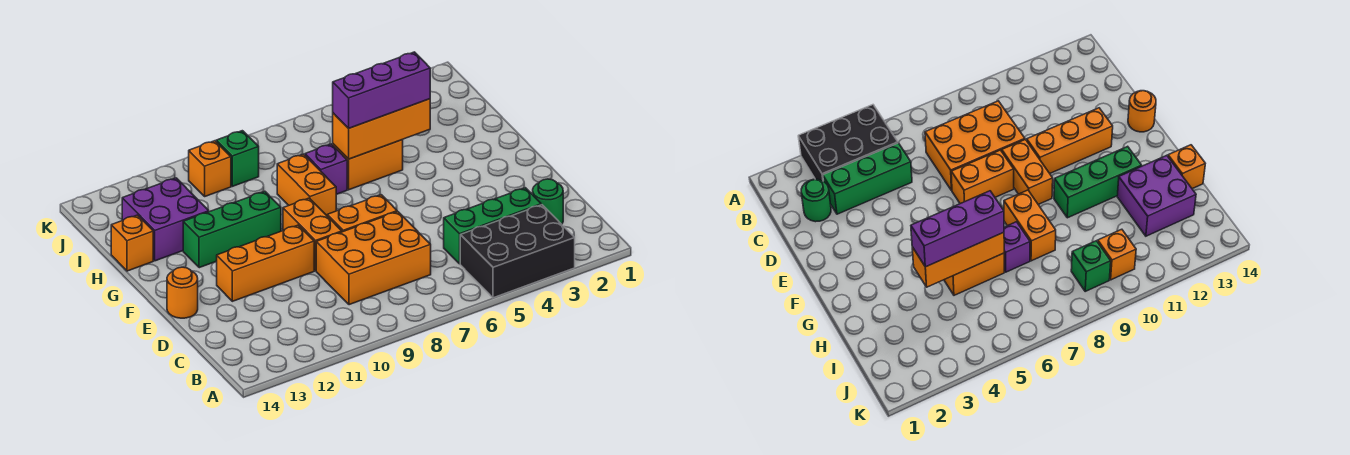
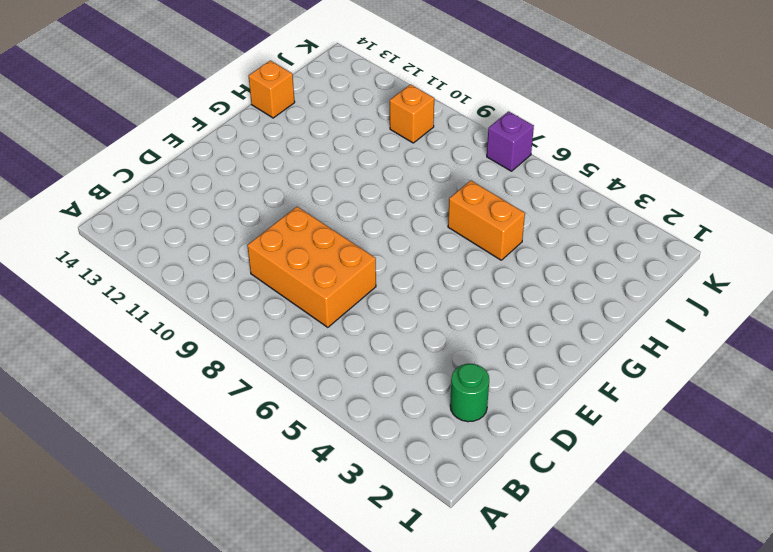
purple 1x1 brick [487,111,534,171] -> purple 1x1 brick moved to [305,144,347,194]
none -> black 2x3 brick [460,205,575,298]
none -> green 1x3 brick [444,188,541,264]
none -> orange 1x2 brick [327,195,397,232]

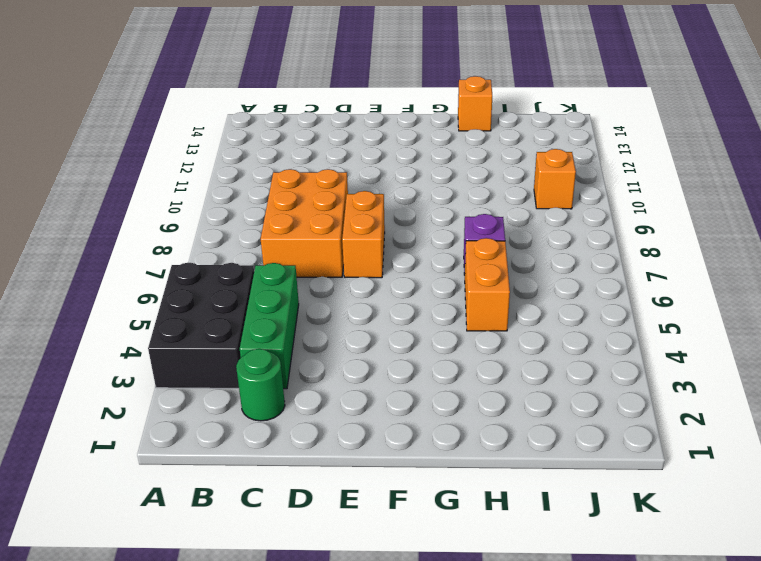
none -> orange 1x2 brick [283,198,342,271]
none -> orange 1x3 brick [216,225,314,301]
none -> orange 1x1 round brick [167,267,198,318]

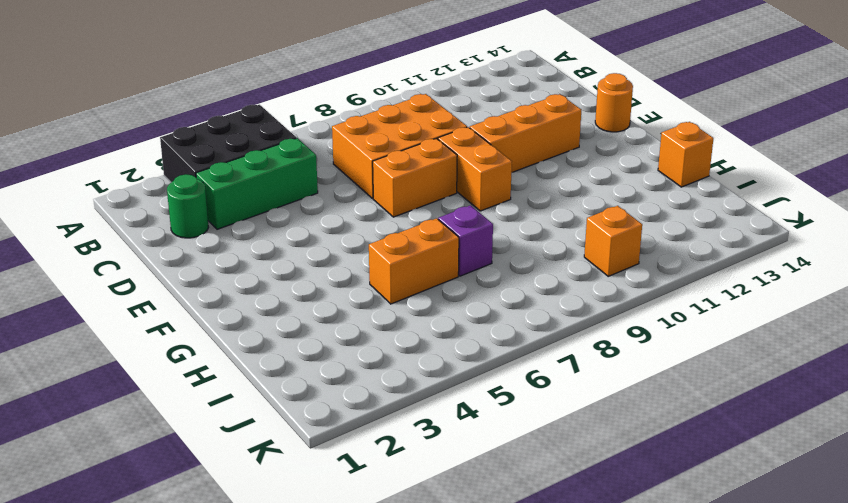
none -> orange 1x2 brick [277,154,337,215]
none -> green 1x3 brick [183,191,281,268]
none -> purple 2x2 brick [122,178,209,261]

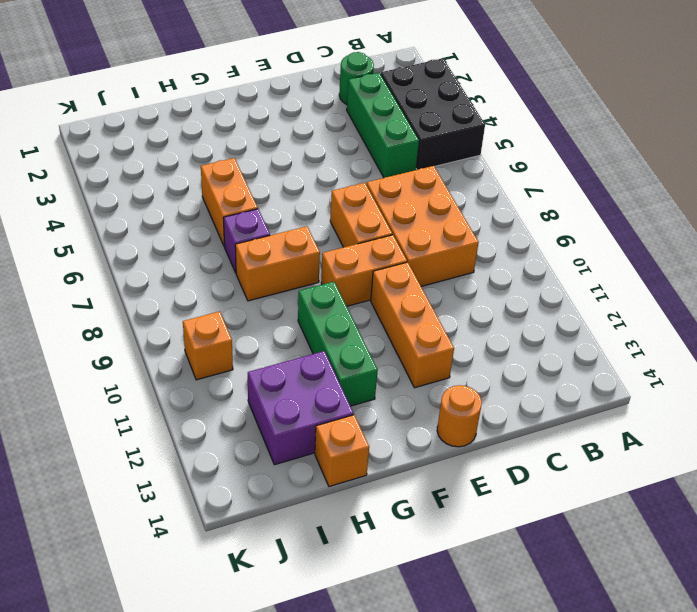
none -> green 1x1 brick [216,131,259,186]
none -> orange 1x3 brick [333,99,430,159]
none -> purple 1x3 brick [333,52,430,128]

